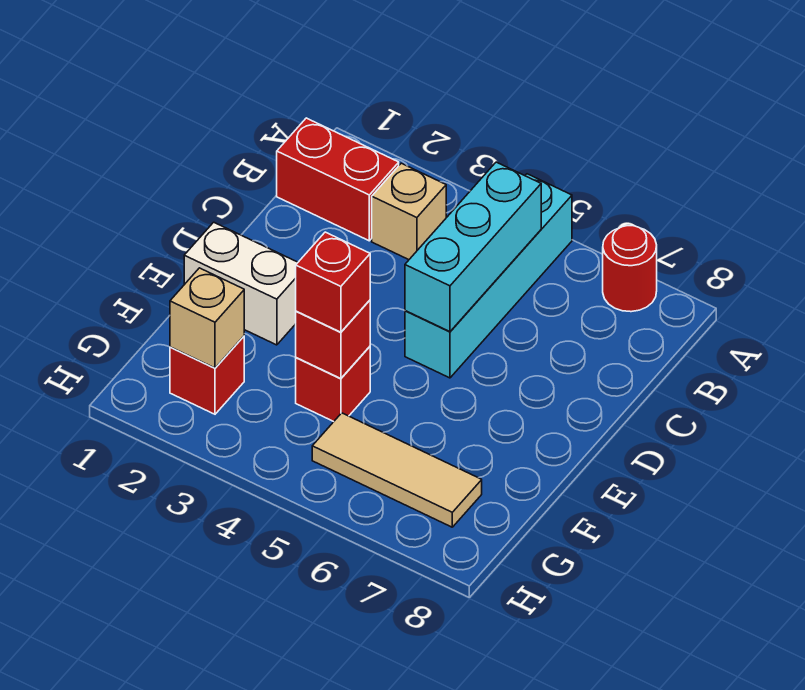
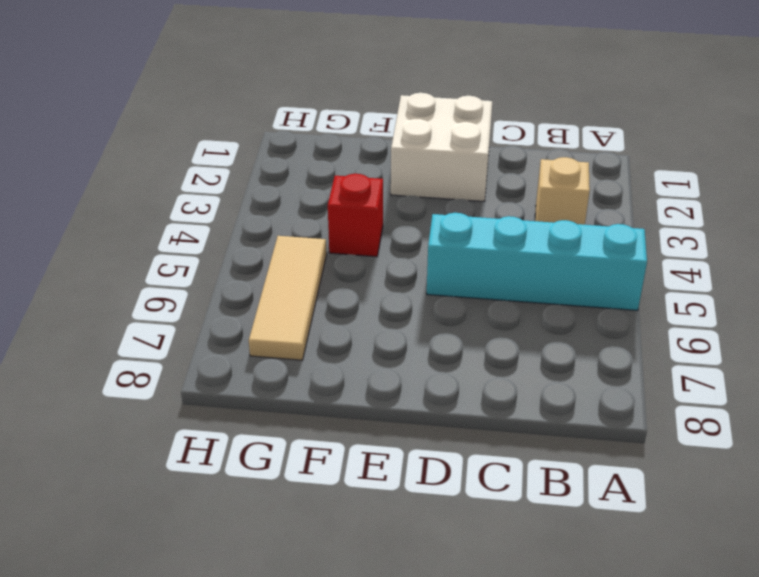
white 2x2 brick [391,93,492,202] -> white 1x2 brick [184,222,298,345]
none -> red 1x1 round brick [603,226,657,312]
none -> red 1x2 brick [277,118,399,241]
none -> red 1x1 brick [170,336,244,414]

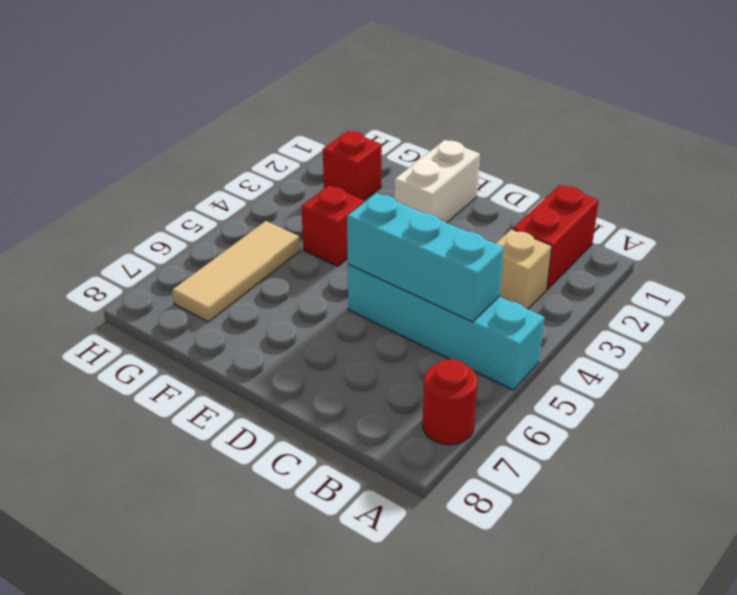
none -> red 1x1 brick [296,300,370,379]
none -> tan 1x1 brick [170,268,244,368]
none -> red 1x1 brick [296,232,370,332]

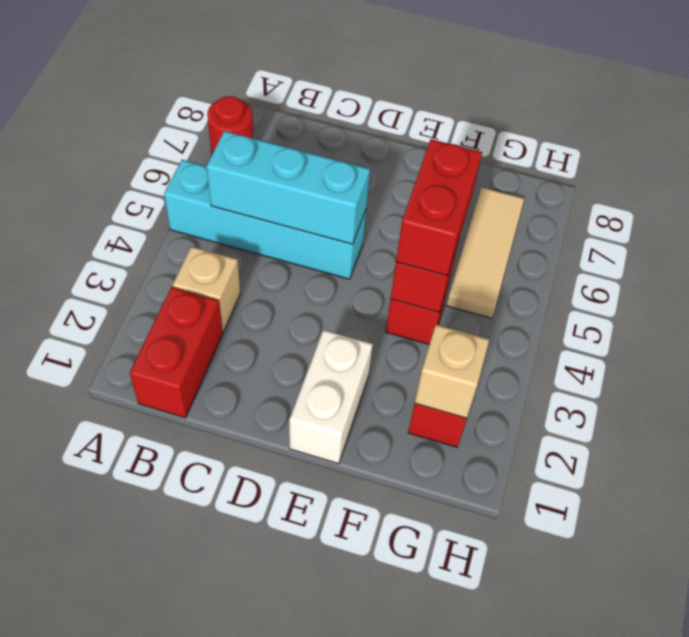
red 1x2 brick [396,139,482,276] -> red 1x1 brick [296,232,370,332]

